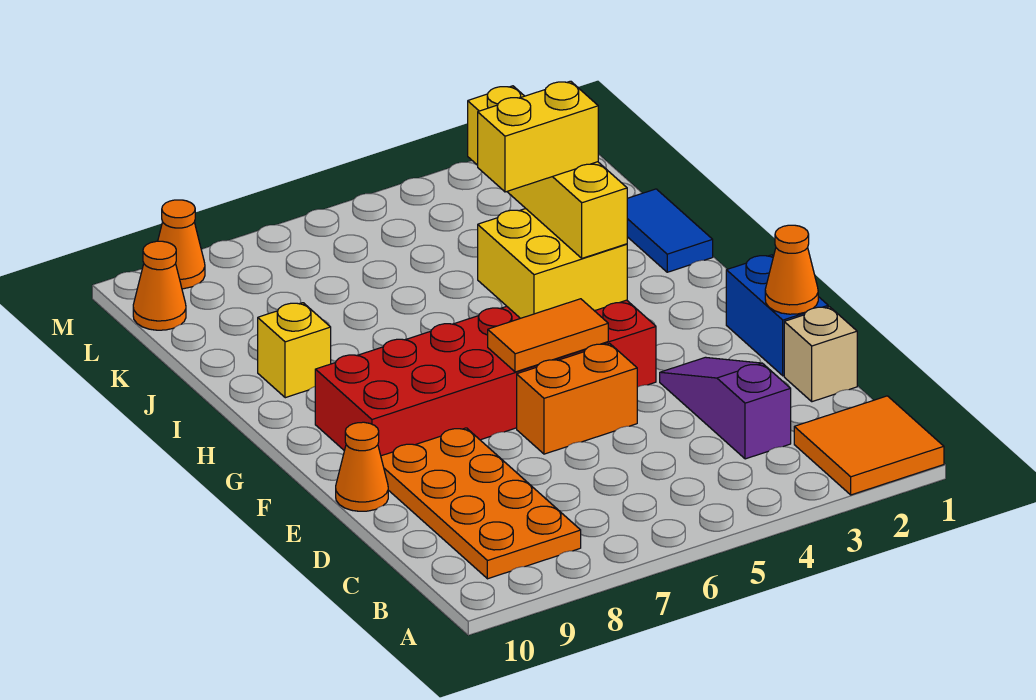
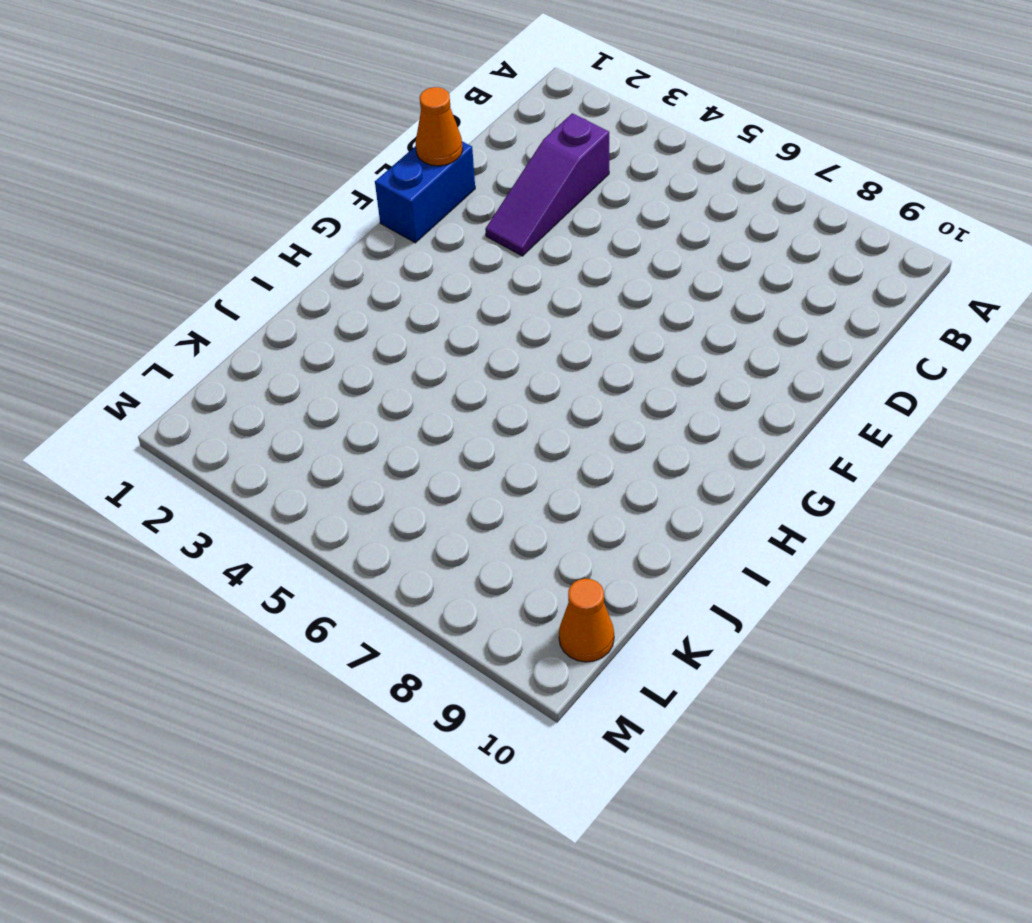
none -> orange 2x2 tile [794,396,944,495]
none -> orange 2x4 plate [381,428,581,579]
none -> tan 1x1 brick [784,307,857,402]

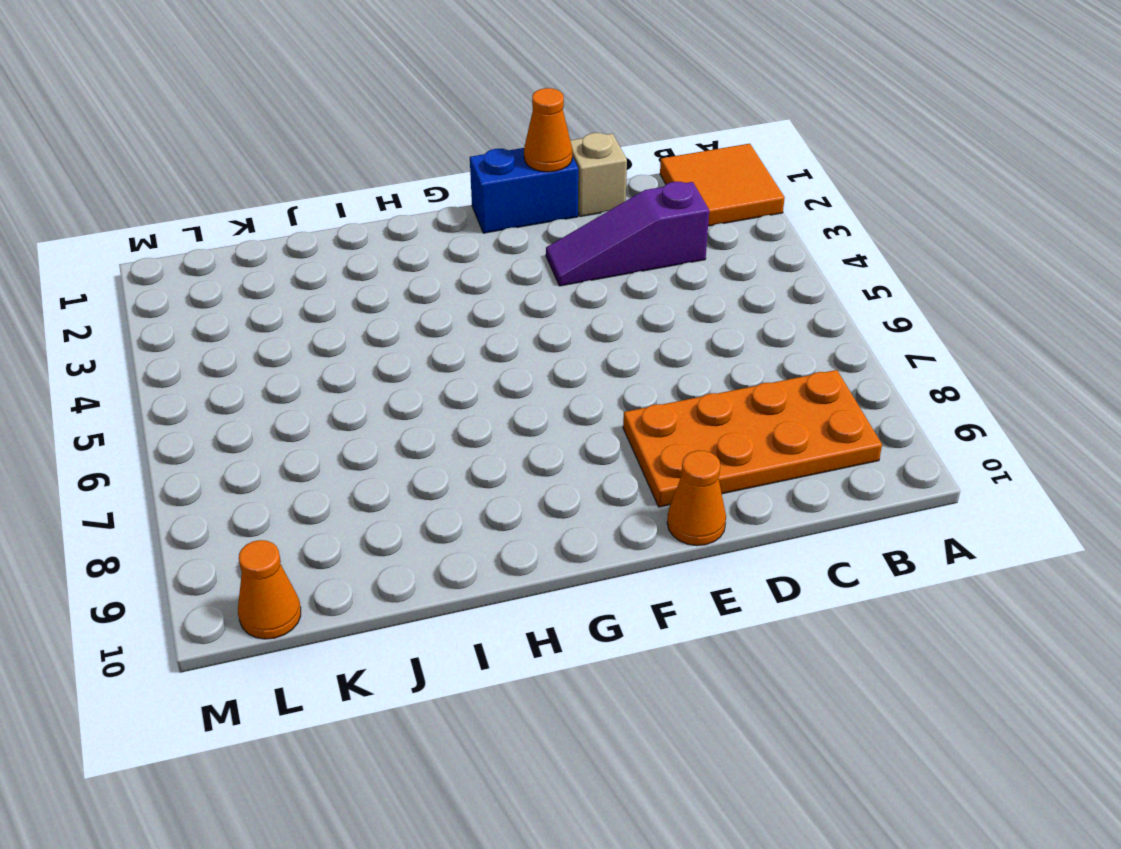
none -> orange 1x2 brick [517,343,637,454]
none -> red 2x6 brick [315,300,656,456]
none -> blue 1x2 tile [627,189,713,272]

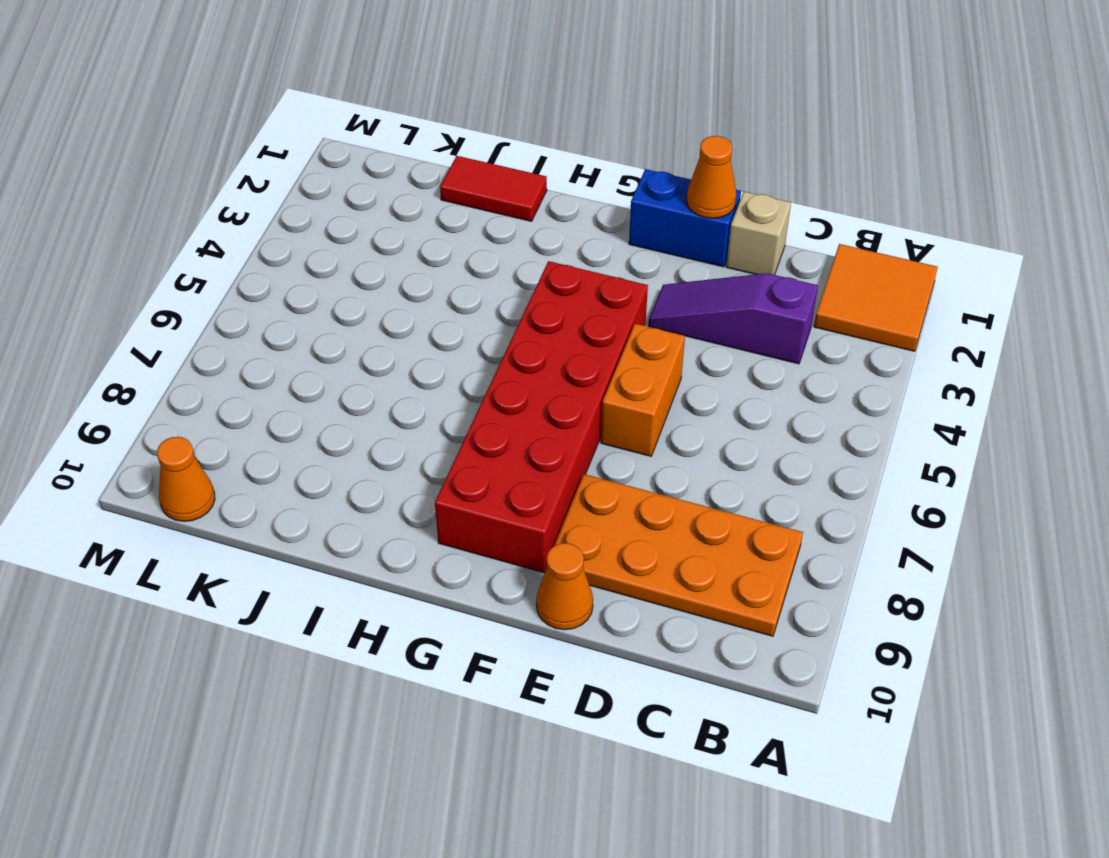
red 1x2 tile [440,156,547,221] -> blue 1x2 tile [627,189,713,272]
none -> yellow 1x1 brick [258,303,331,398]
none -> orange 1x1 cone [158,200,205,289]
none -> orange 1x2 tile [488,299,608,372]

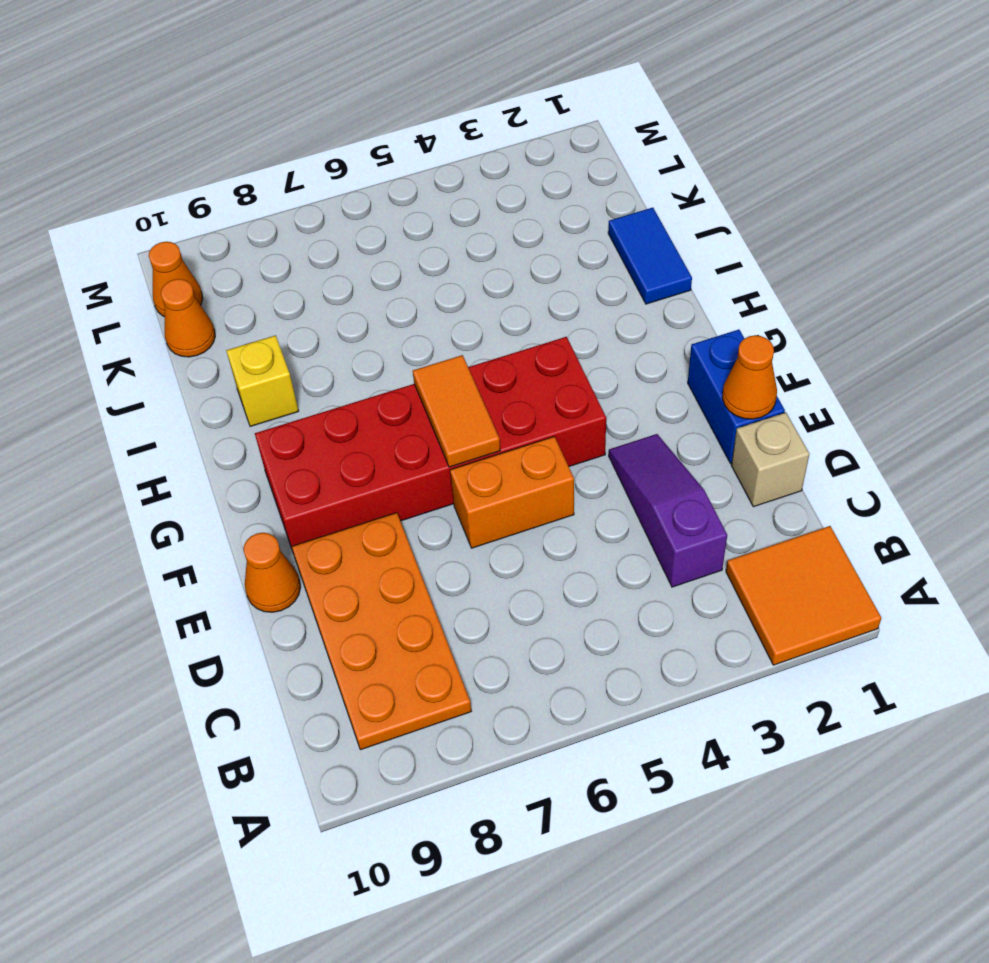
orange 1x2 tile [413,355,500,467] -> orange 1x2 tile turned to [488,299,608,372]
orange 1x1 cone [161,279,215,357] -> orange 1x1 cone moved to [158,200,205,289]
none -> yellow 2x2 brick [478,209,627,318]
none -> yellow 1x4 brick [468,86,627,258]
none -> yellow 1x2 brick [478,81,598,192]

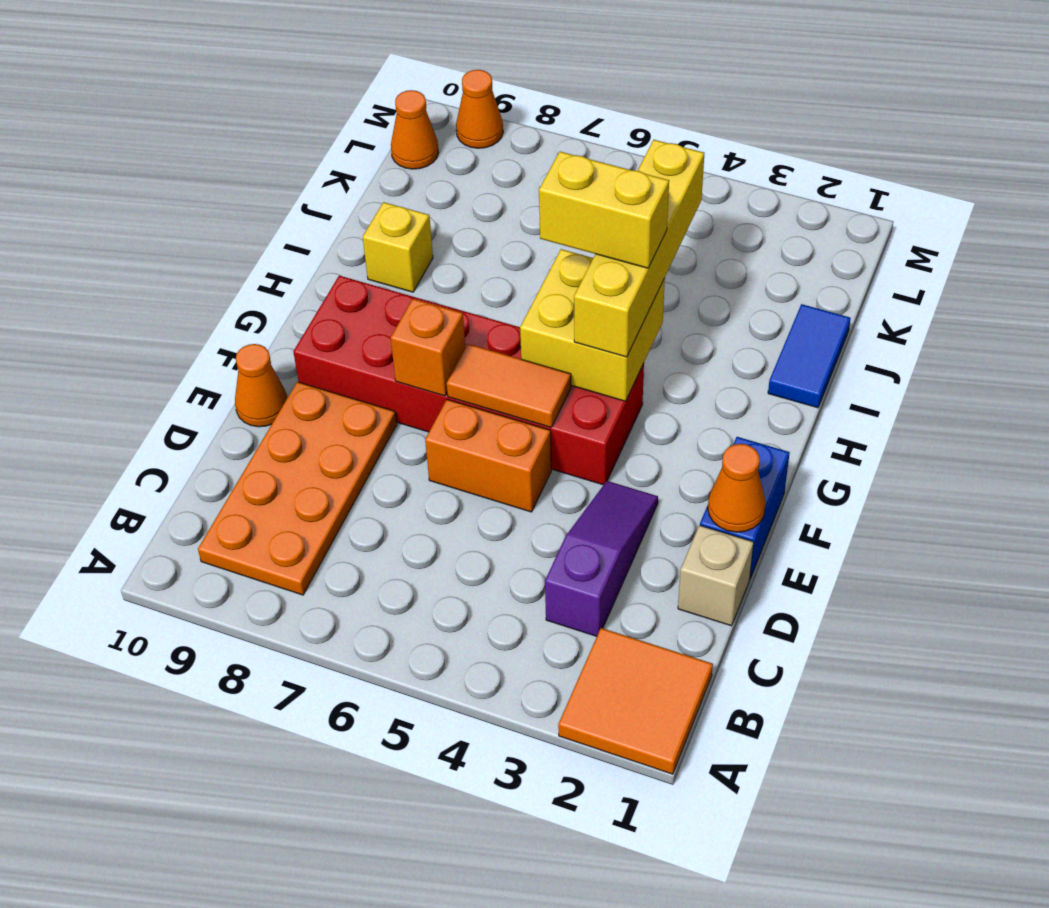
orange 1x1 brick [391,299,465,396] -> none

